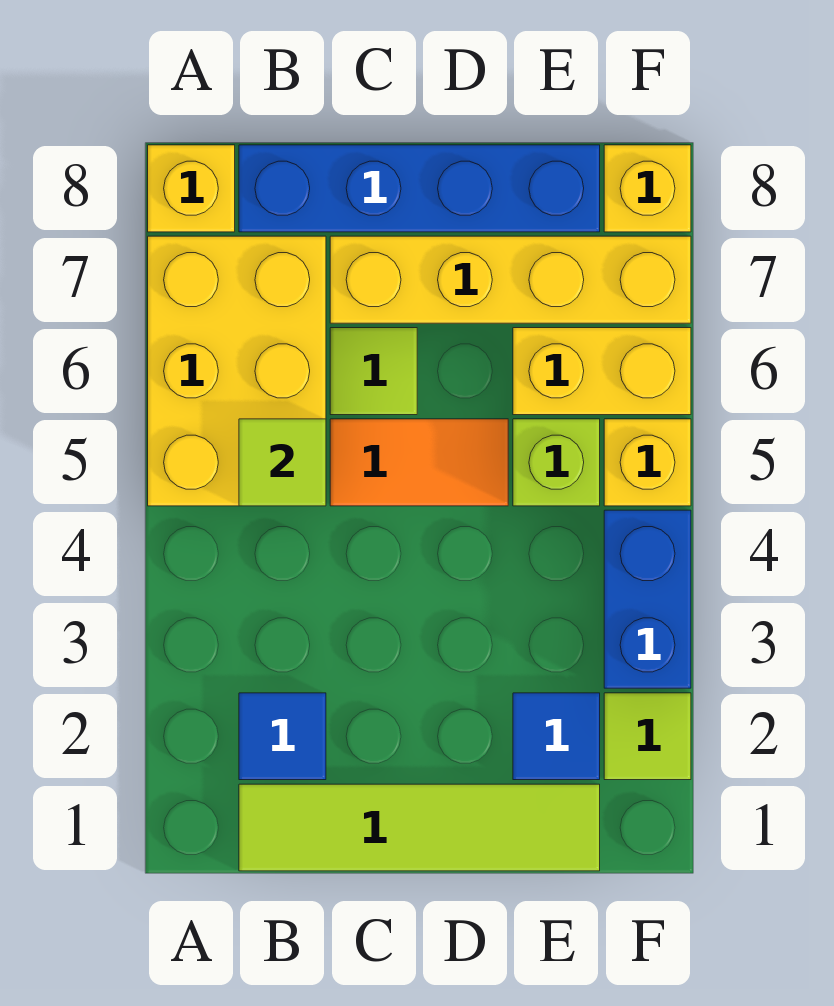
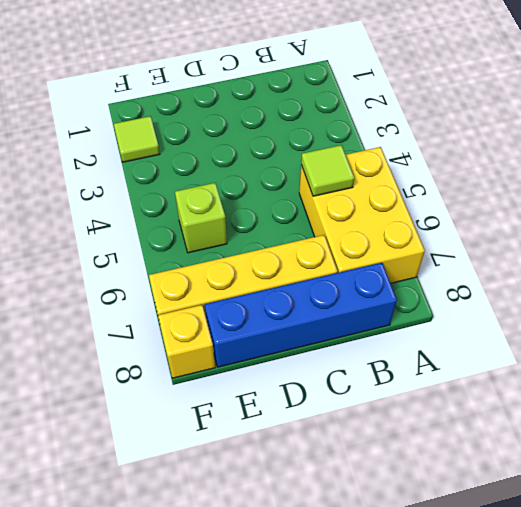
none -> yellow 1x1 brick [148,145,235,232]
none -> lime 1x4 tile [239,784,600,871]
none -> blue 1x1 tile [239,693,326,780]

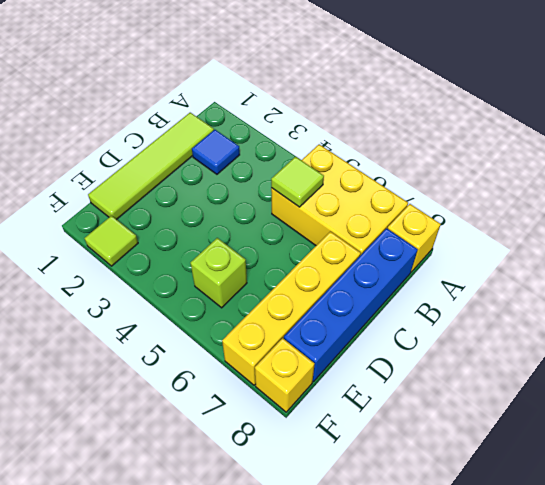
none -> orange 1x2 tile [330,419,508,506]
none -> lime 1x1 tile [330,328,417,415]
none -> blue 1x1 tile [513,693,600,780]

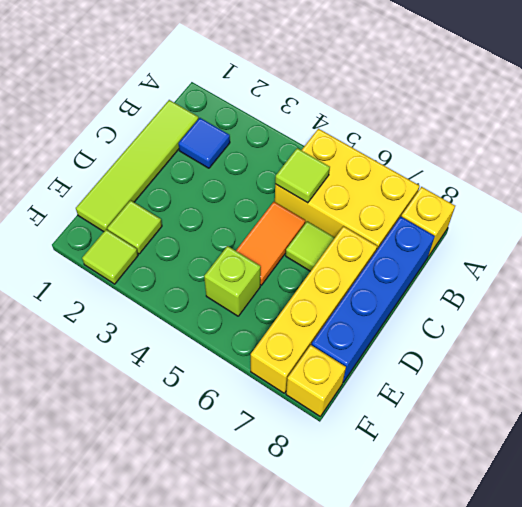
lime 1x1 tile [107,200,162,254] -> blue 1x1 tile [513,693,600,780]
none -> yellow 1x2 brick [513,328,691,415]
none -> blue 1x2 brick [604,510,691,688]
none -> yellow 1x1 brick [604,419,691,506]

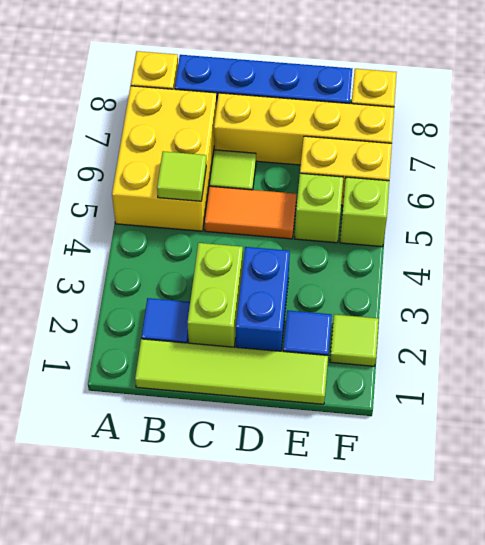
lime 1x2 brick [187,243,243,347] -> none
blue 1x2 brick [236,247,290,351] -> blue 1x2 brick moved to [604,510,691,688]
lime 1x1 brick [340,177,389,247] -> yellow 1x1 brick [604,419,691,506]

